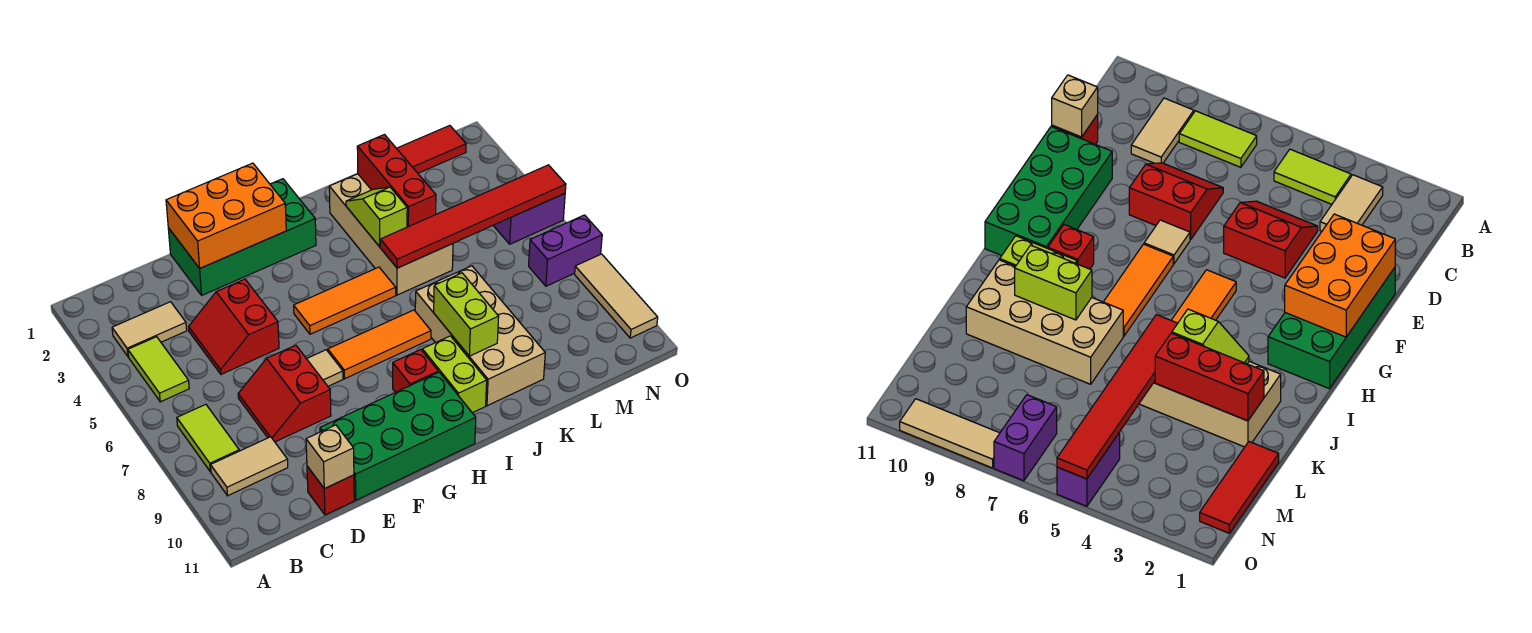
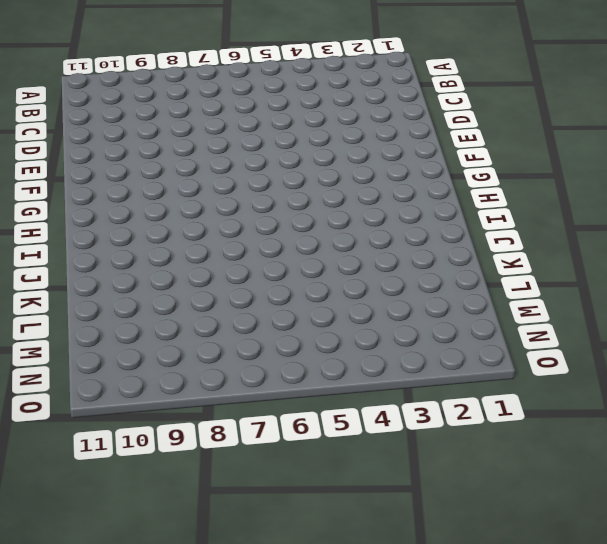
none -> tan 1x2 tile [112,302,187,357]
none -> lime 1x2 tile [128,337,189,402]
none -> lime 1x2 tile [177,404,239,472]

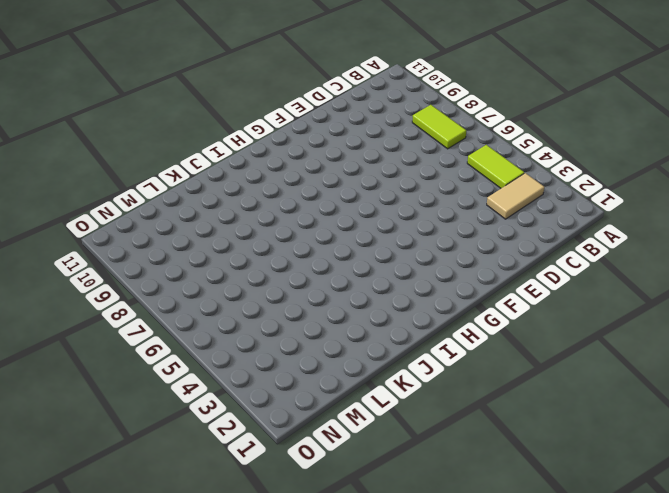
none -> tan 1x2 tile [211,437,288,496]
none -> red 2x2 slope [189,279,279,374]
none -> red 2x2 slope [238,345,331,442]

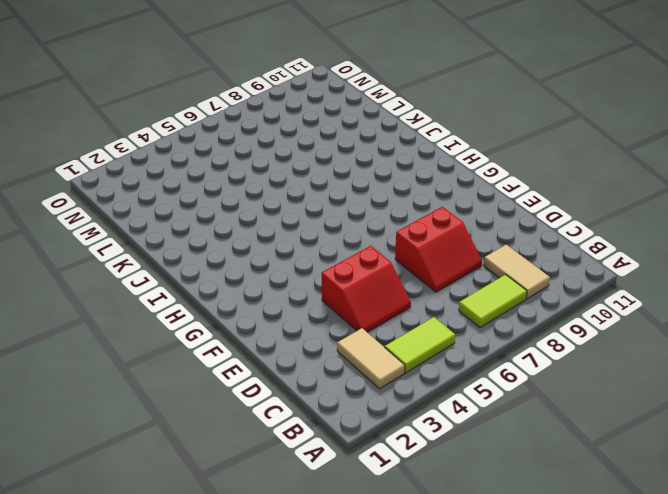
none -> red 1x1 brick [307,466,354,515]
none -> green 2x4 brick [168,179,316,295]
none -> green 2x4 brick [320,372,476,500]

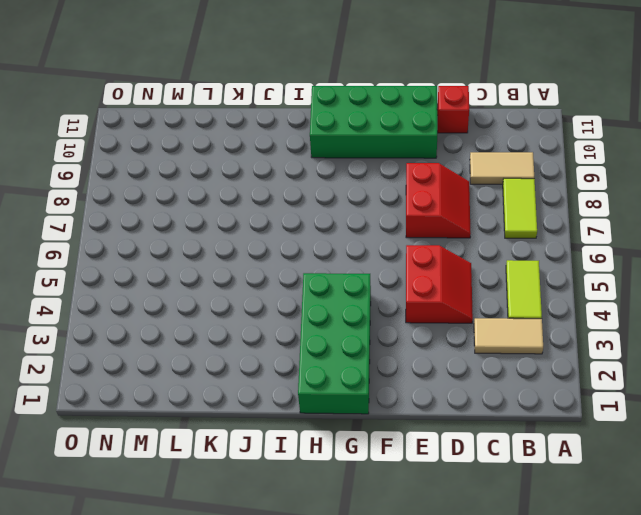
green 2x4 brick [298,273,371,414] -> green 2x4 brick turned to [168,179,316,295]
none -> tan 1x1 tile [307,350,343,386]
none -> orange 1x3 tile [294,267,396,334]
none -> orange 1x3 tile [328,310,431,379]

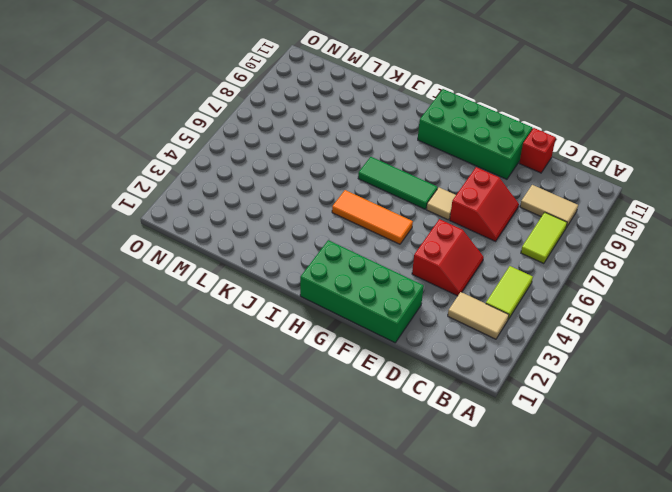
green 1x3 tile [358,157,438,209] -> orange 1x3 tile [328,310,431,379]
none -> red 1x1 brick [393,350,438,392]
none -> lime 1x2 brick [422,336,487,413]
none -> tan 2x4 brick [329,174,453,295]

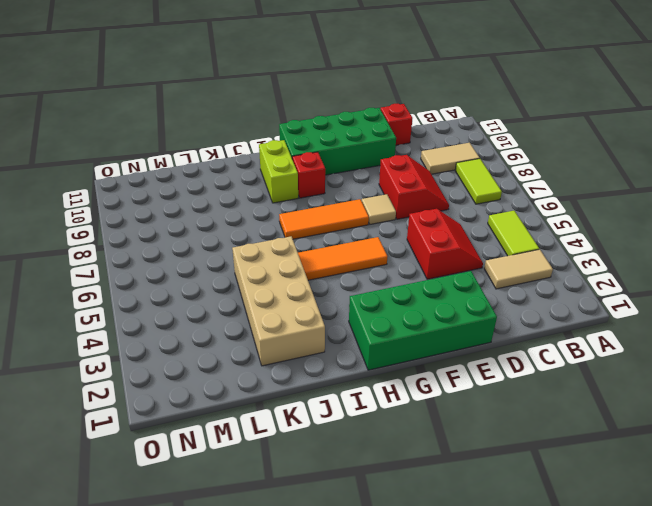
none -> tan 2x4 brick [415,266,545,406]
none -> red 1x3 tile [397,125,466,173]
none -> purple 1x2 brick [493,194,565,244]

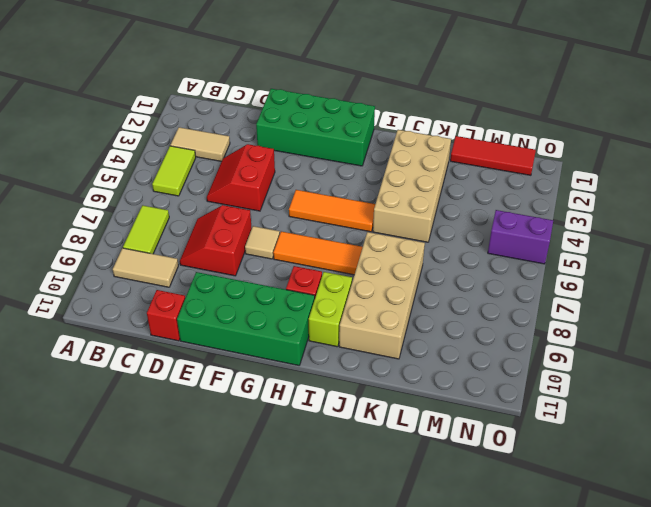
none -> purple 1x2 brick [529,215,602,286]
none -> tan 1x3 tile [575,254,658,338]
none -> tan 1x1 brick [306,425,354,489]

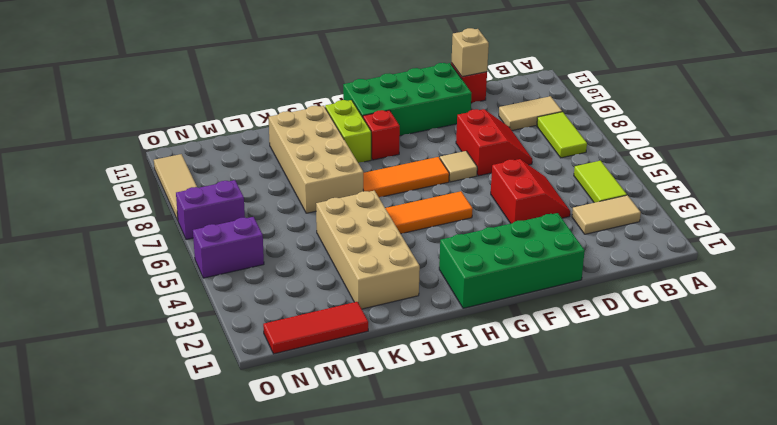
none -> orange 2x3 brick [166,163,286,268]
none -> lime 1x2 slope [346,187,407,247]
none -> red 1x6 tile [380,165,566,268]

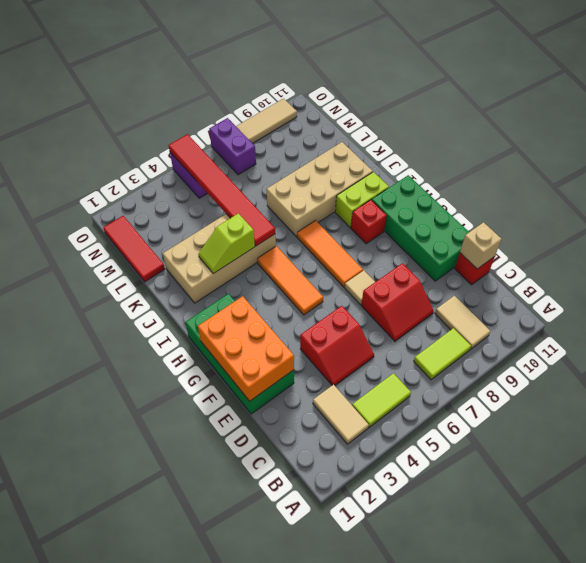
none -> lime 1x2 brick [434,273,499,356]
none -> red 1x3 brick [357,135,436,227]

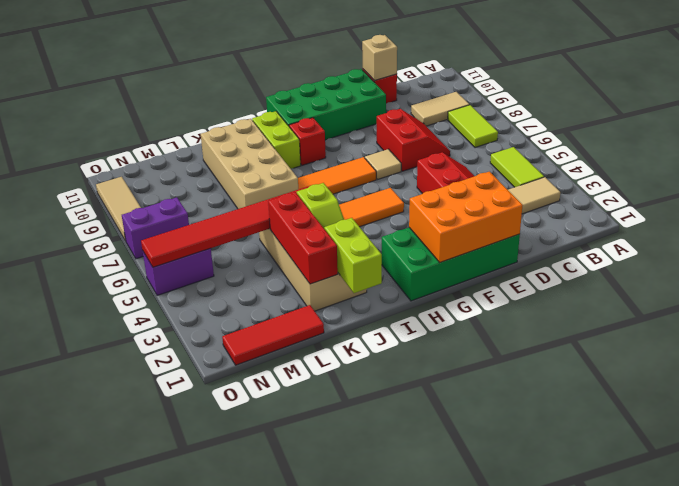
lime 1x2 brick [324,218,382,293] -> lime 1x2 brick moved to [434,273,499,356]

